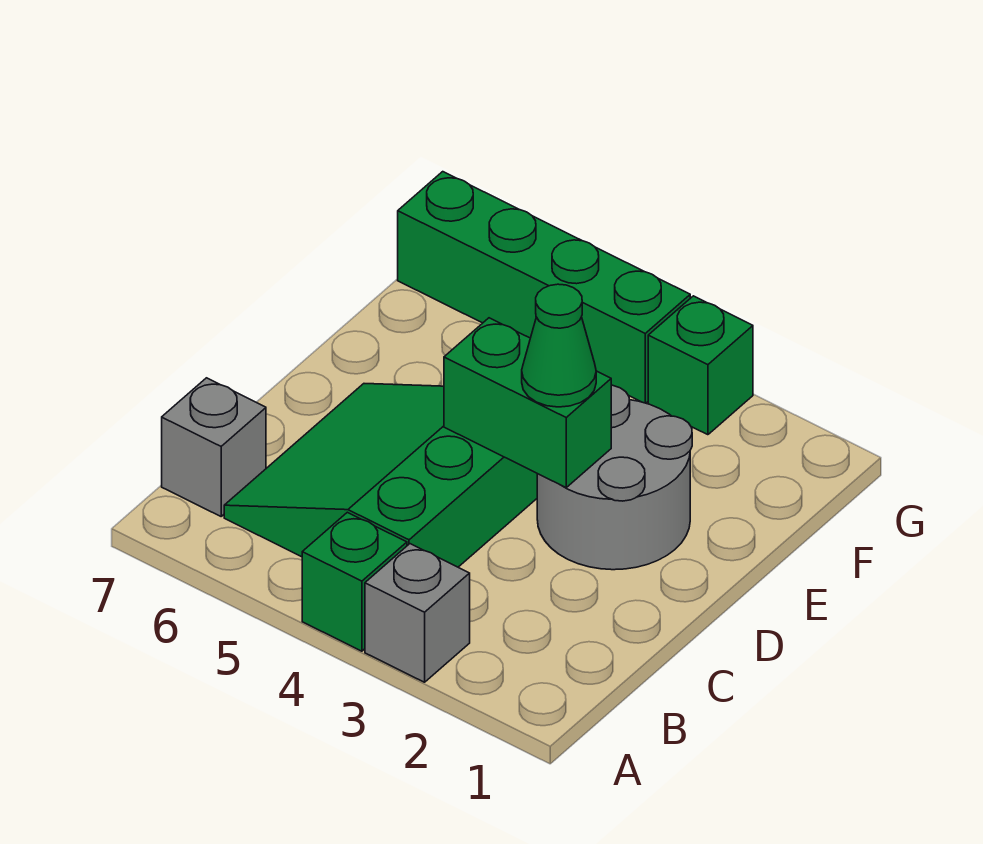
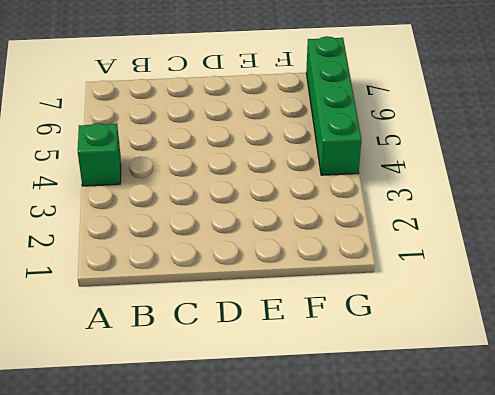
none -> grey 1x1 brick [365,544,470,682]
none -> green 3x3 slope [224,384,537,567]

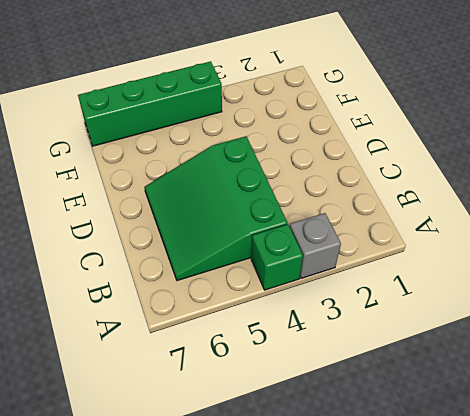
none -> grey 1x1 brick [162,378,266,516]
none -> grey 2x2 round brick [537,385,692,570]

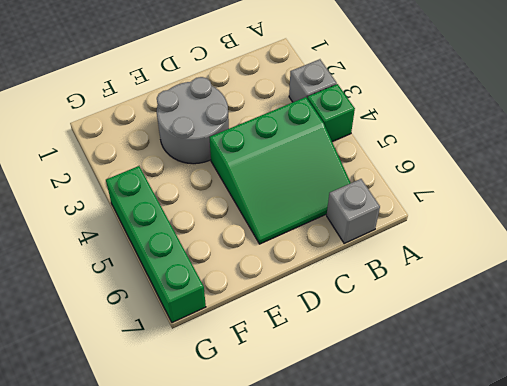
none -> green 1x1 brick [648,296,753,435]
none -> green 1x2 brick [444,318,611,487]

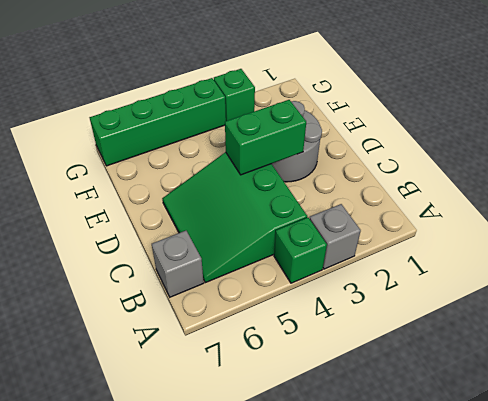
none -> green 1x1 cone [522,284,596,407]

